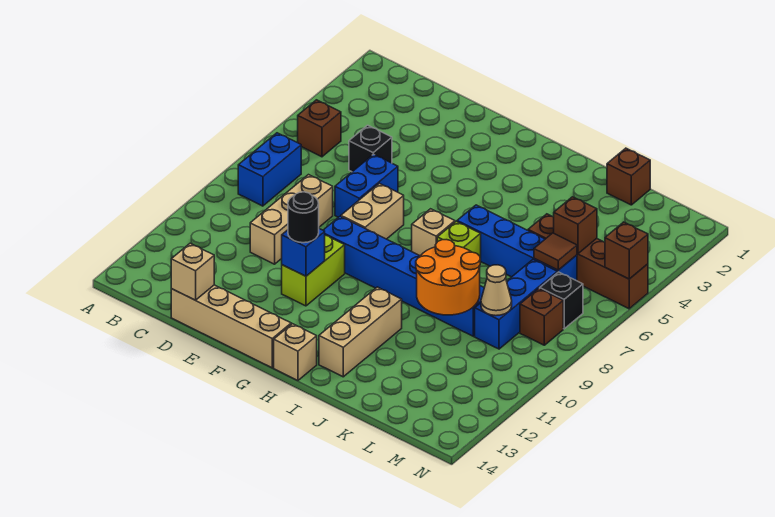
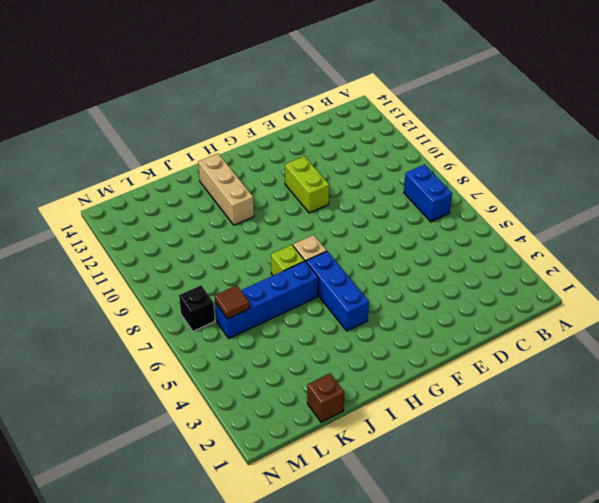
blue 1x3 brick [306,251,369,331] -> blue 1x3 brick moved to [475,260,557,349]
none -> brown 1x1 brick [298,100,341,157]
none -> black 1x1 brick [349,125,392,172]
none -> tan 1x3 brick [250,175,333,264]

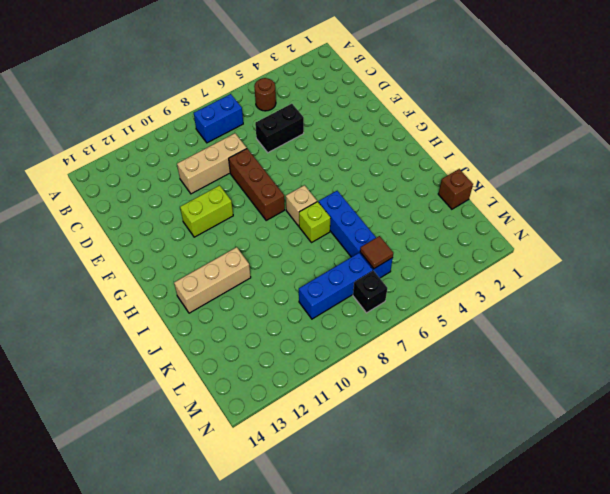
brown 1x1 round brick [254,78,276,111] -> brown 1x1 brick [298,100,341,157]
black 1x2 brick [255,104,304,153] -> black 1x1 brick [349,125,392,172]
brown 1x3 brick [229,149,285,220] -> tan 1x2 brick [341,183,404,239]
none -> tan 1x4 brick [171,285,291,368]
none -> blue 1x2 brick [335,154,398,217]
none -> blue 1x6 brick [323,216,484,336]

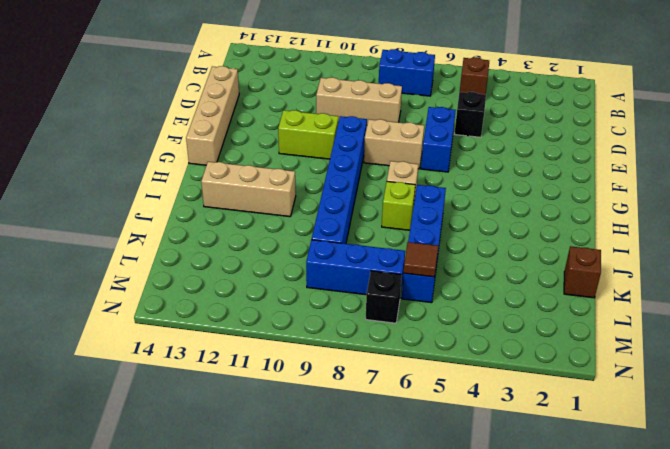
blue 1x2 brick [421,107,456,172] -> blue 1x2 brick turned to [335,154,398,217]
none -> tan 1x1 brick [274,324,317,380]
none -> brown 1x4 brick [528,214,648,309]
none -> brown 1x1 brick [520,289,563,345]

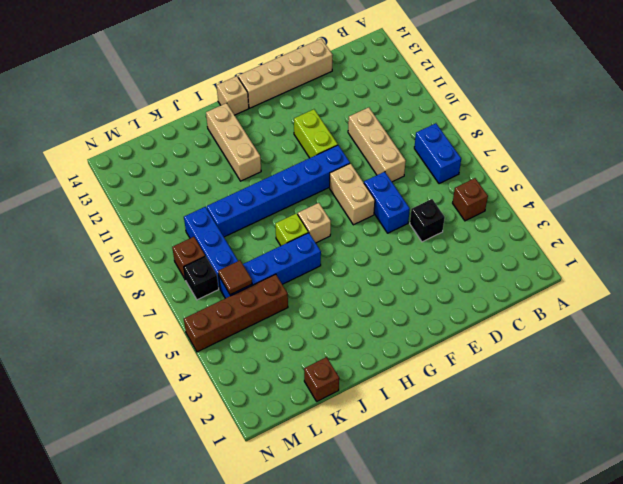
none -> tan 1x1 brick [171,243,214,300]
none -> blue 1x1 brick [282,229,325,276]
none -> orange 2x2 round brick [416,240,480,315]

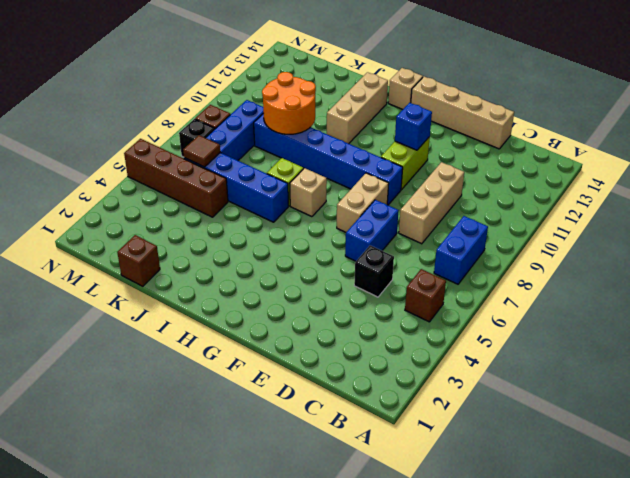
none -> tan 1x1 brick [171,243,214,300]
none -> brown 1x1 brick [554,197,597,254]
none -> tan 1x1 cone [481,265,512,316]

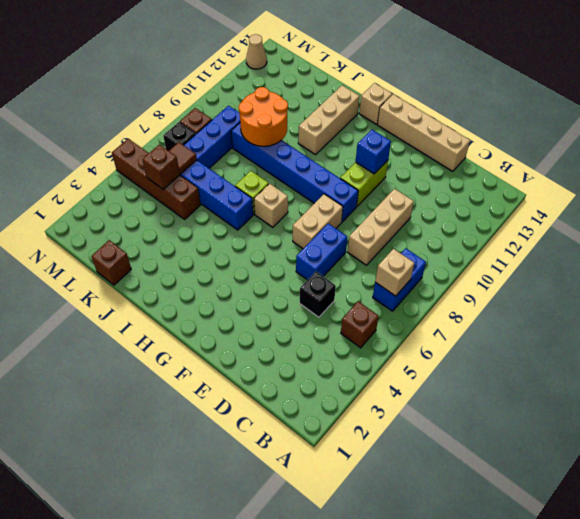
tan 1x1 brick [375,249,414,296] -> tan 1x1 brick moved to [171,243,214,300]
tan 1x1 cone [246,34,267,69] -> tan 1x1 cone moved to [481,265,512,316]
none -> brown 1x1 brick [605,222,648,279]
none -> black 1x1 round brick [288,192,319,243]

